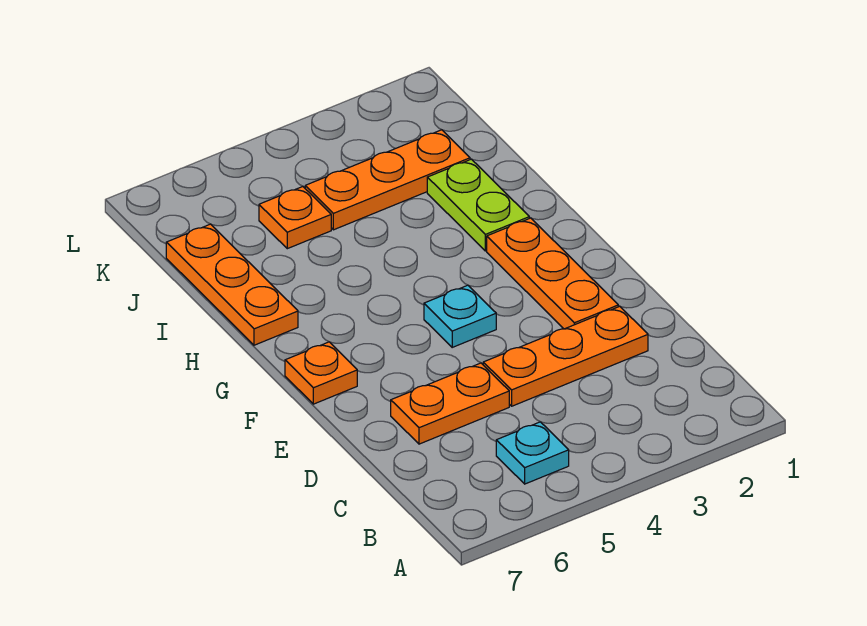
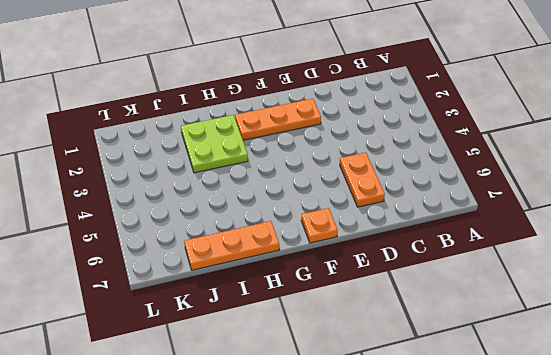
lime 2x2 plate [181,115,248,173] -> lime 1x2 plate [427,159,529,251]
none -> cyan 1x1 plate [496,422,569,484]
none -> orange 1x3 plate [483,306,648,406]

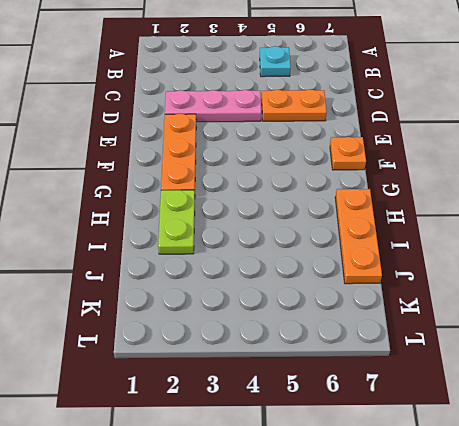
pink 1x3 plate [165,90,261,122] -> orange 1x3 plate [483,306,648,406]
none -> cyan 1x1 plate [424,285,496,347]
none -> orange 1x3 plate [305,130,470,230]

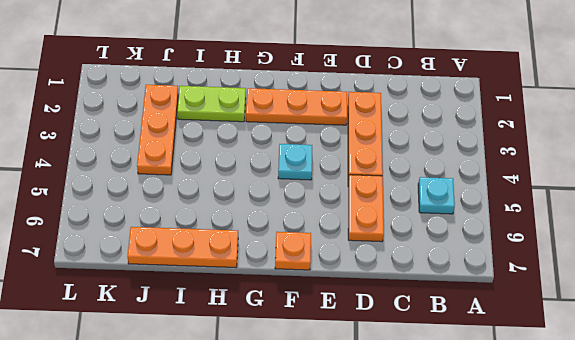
none -> orange 1x1 plate [259,187,331,249]

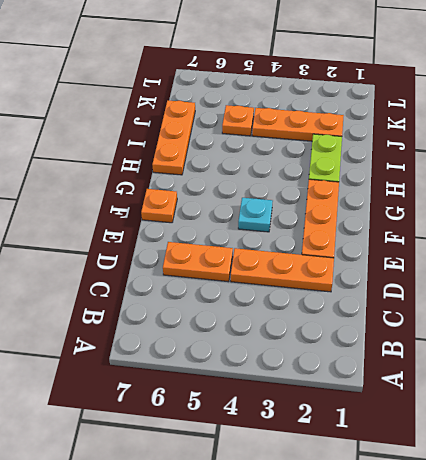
none -> cyan 1x1 plate [496,422,569,484]

